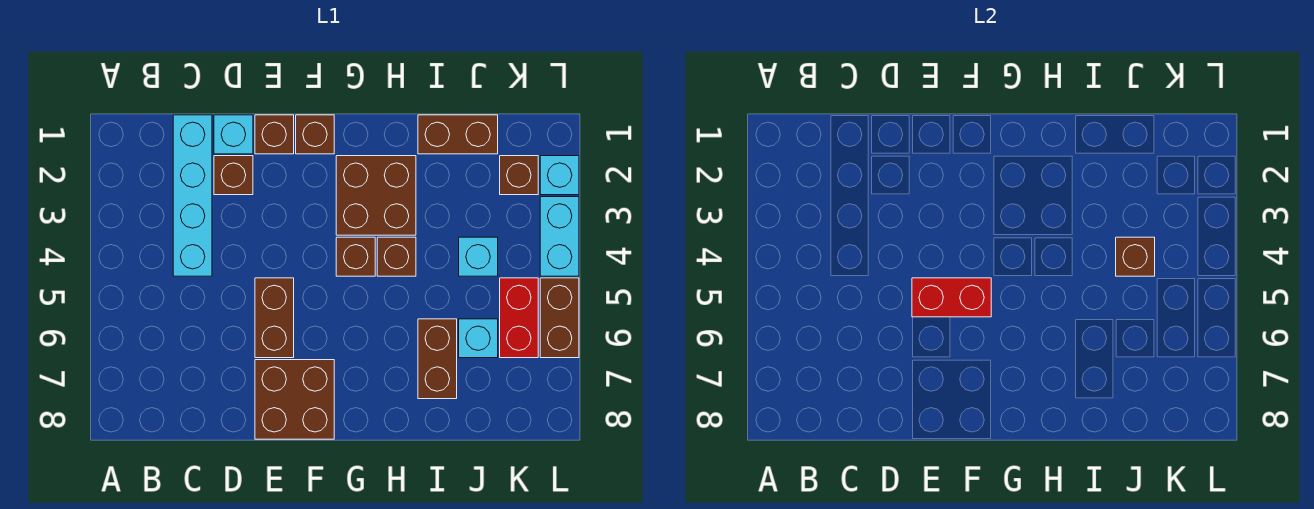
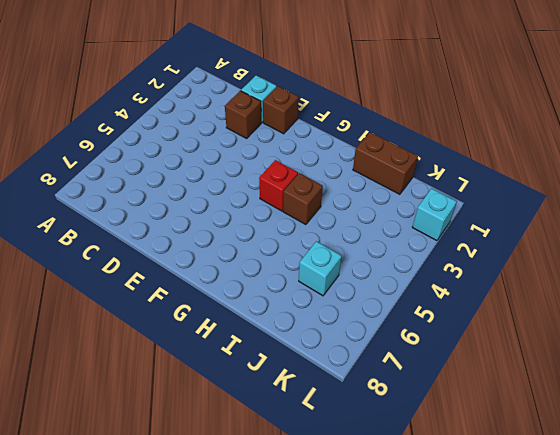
red 1x1 brick [259,160,298,211] -> brown 1x1 brick [336,237,375,276]
none -> cyan 1x4 brick [173,115,212,276]
none -> brown 1x2 brick [255,278,294,358]
none -> brown 2x2 brick [255,360,334,439]

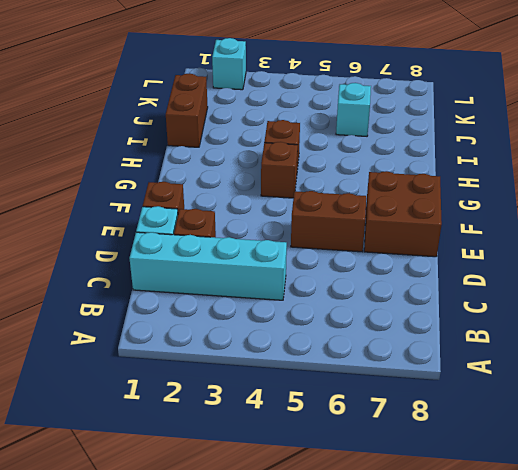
none -> brown 1x1 brick [296,115,334,154]
none -> brown 2x2 brick [336,156,416,235]
none -> brown 1x2 brick [418,319,457,399]

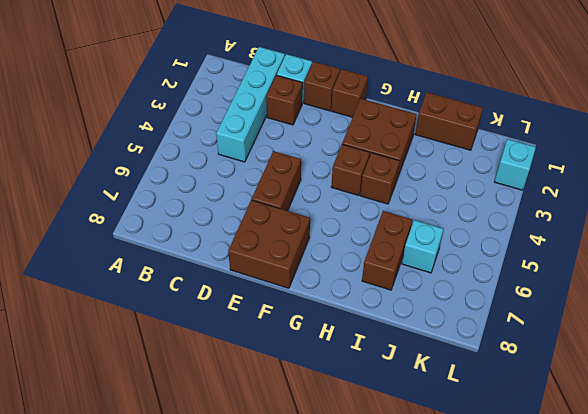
none -> cyan 1x1 brick [459,237,498,276]
none -> brown 1x1 brick [500,156,538,195]
none -> red 1x2 brick [500,278,538,358]

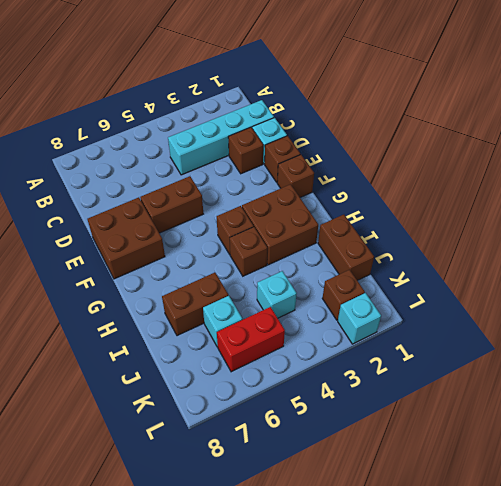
none -> cyan 1x2 brick [540,197,579,276]
none -> brown 1x2 brick [540,278,579,358]
none -> red 1x2 brick [912,278,991,317]

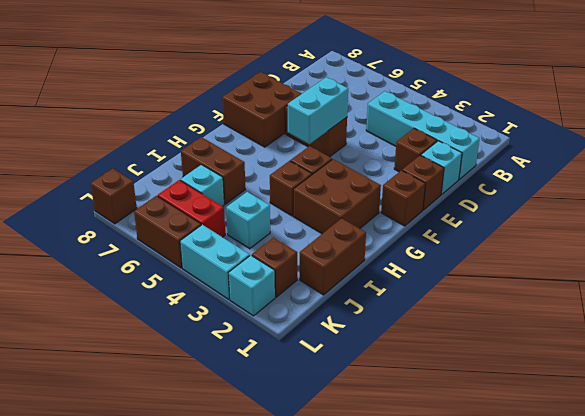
cyan 1x2 brick [288,77,348,144] -> red 1x2 brick [912,278,991,317]
brown 1x1 brick [91,169,137,224] -> brown 1x1 brick moved to [1116,237,1155,276]

